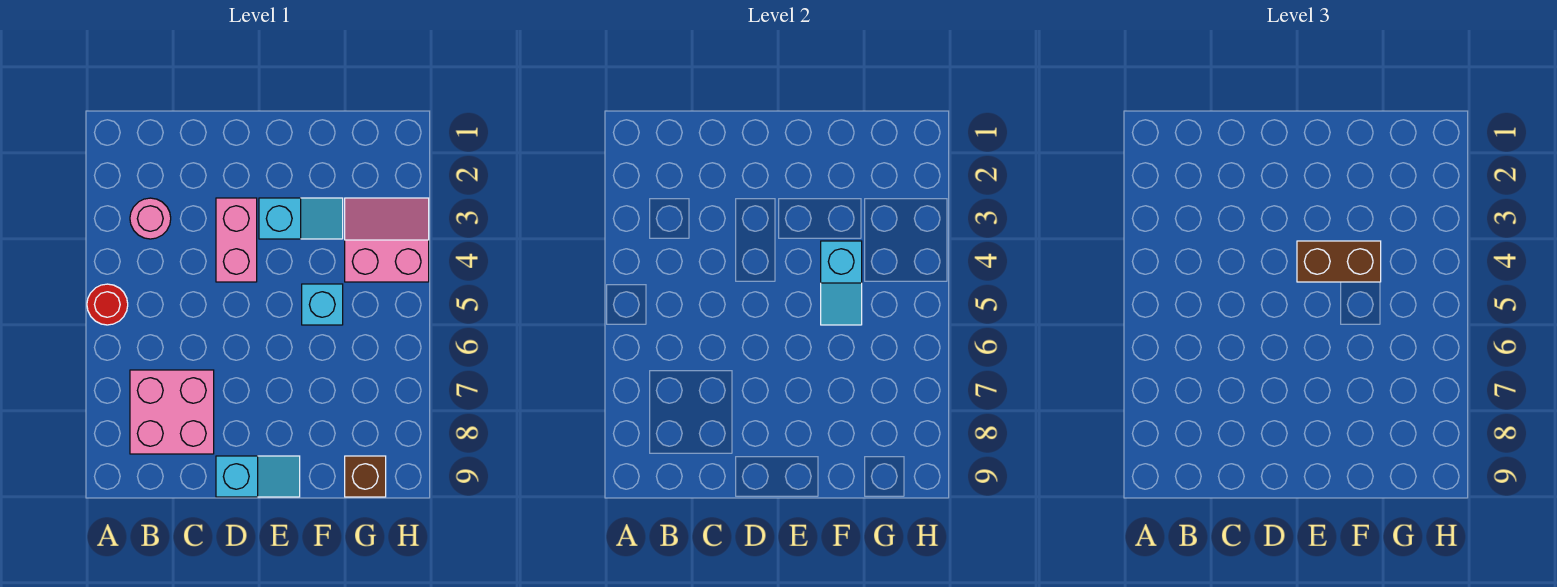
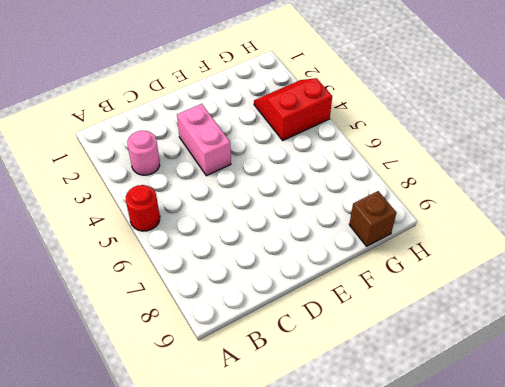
red 2x2 slope [254,78,332,140] -> pink 2x2 slope [345,198,429,282]
none -> pink 2x2 brick [130,370,214,454]
none -> cyan 1x2 slope [216,456,300,497]

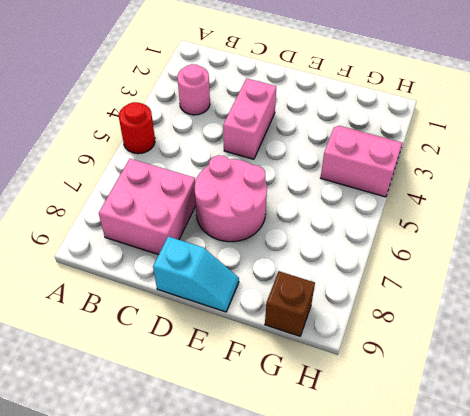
pink 2x2 round brick [195,155,267,242] -> none
none -> cyan 1x2 slope [259,198,343,239]
none -> cyan 1x1 brick [302,284,343,325]

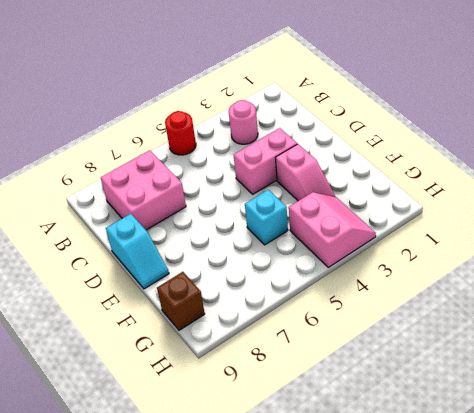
pink 1x2 slope [275,144,335,201] -> cyan 1x2 slope [259,198,343,239]
none -> cyan 1x2 slope [821,241,862,325]
none -> brown 1x2 brick [1297,241,1381,282]

